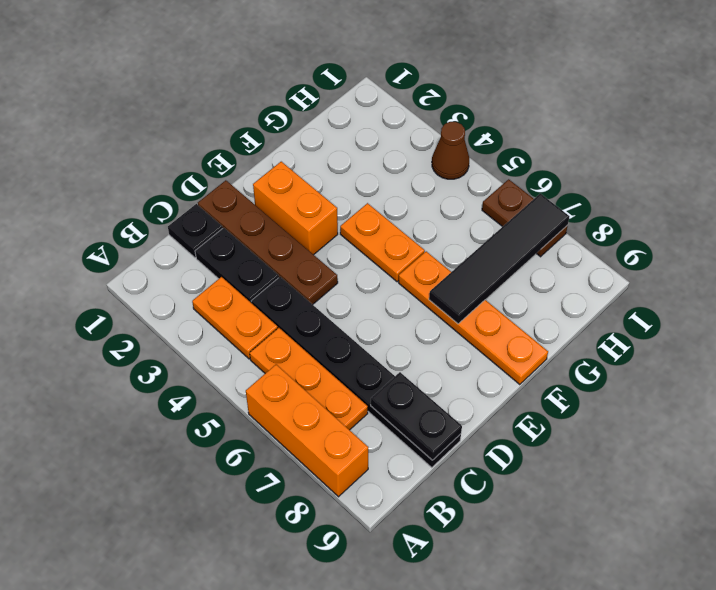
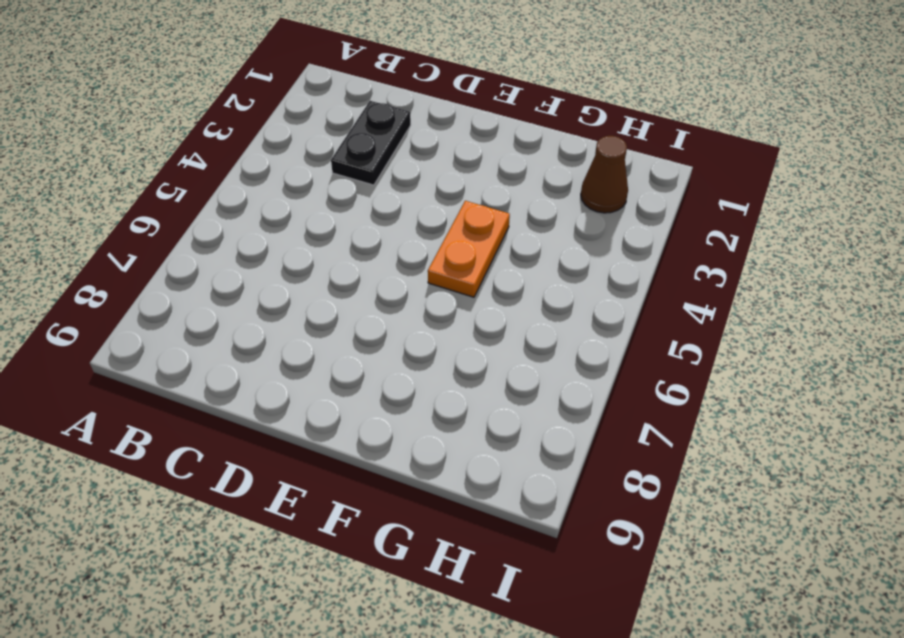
brown 1x1 cone [581,136,628,213] -> brown 1x1 cone moved to [432,122,469,179]
none -> orange 1x3 brick [246,364,368,497]
none -> orange 1x2 plate [192,277,278,359]
none -> orange 1x3 plate [250,328,368,430]

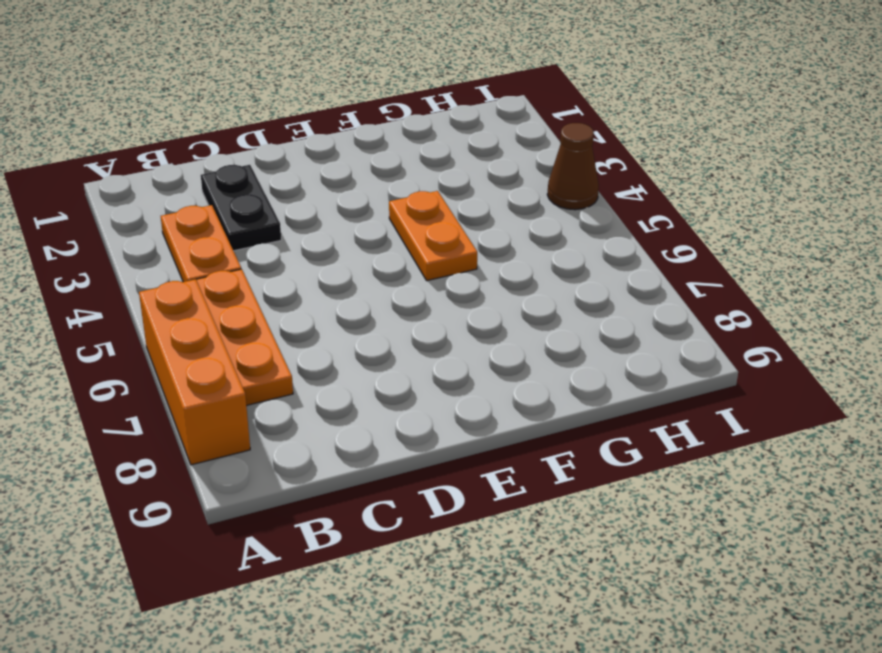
none -> black 1x1 plate [168,204,223,258]
none -> black 1x6 plate [251,277,461,468]
none -> brown 1x4 plate [198,180,338,305]

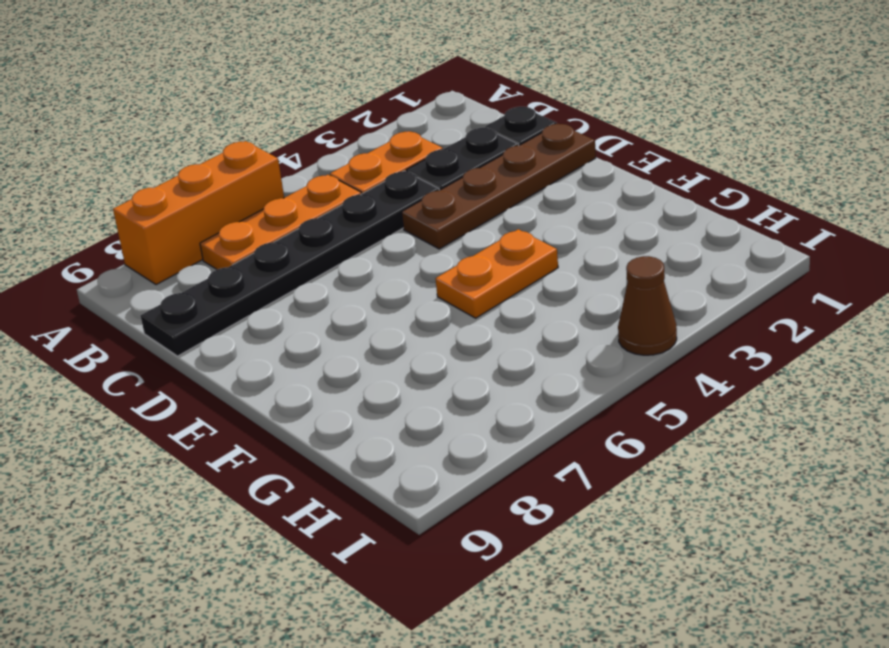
none -> orange 1x2 brick [253,162,338,255]
none -> orange 1x4 plate [399,251,548,385]
none -> brown 1x2 plate [482,179,568,257]

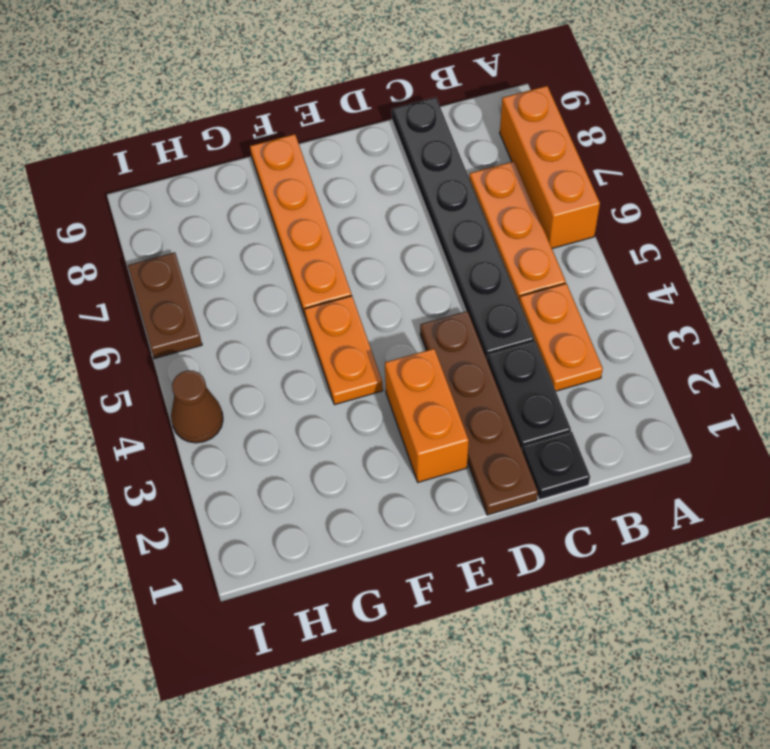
none -> black 1x2 plate [371,372,462,460]
none -> black 1x4 tile [429,194,569,324]

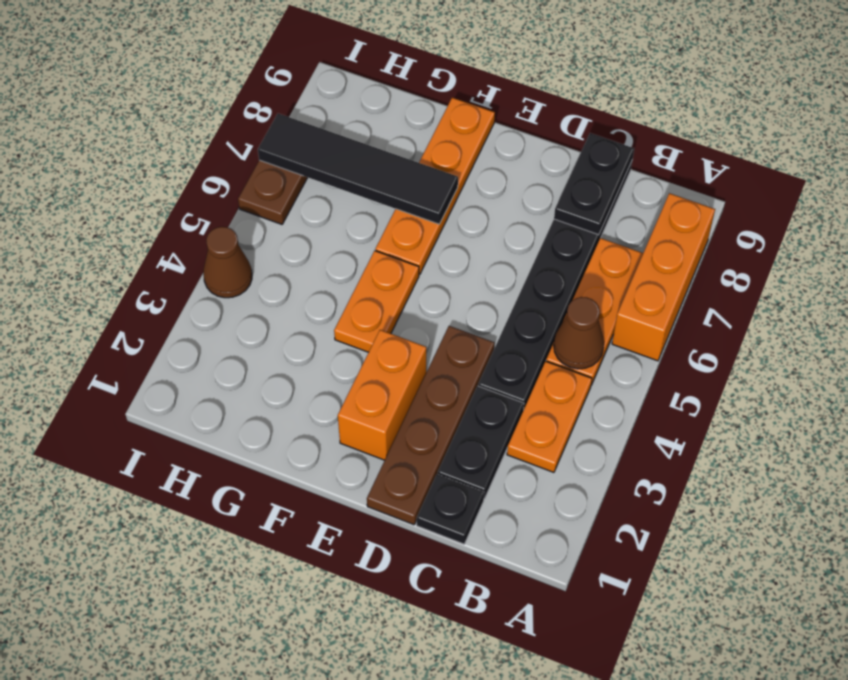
brown 1x1 cone [554,297,604,369] -> none

